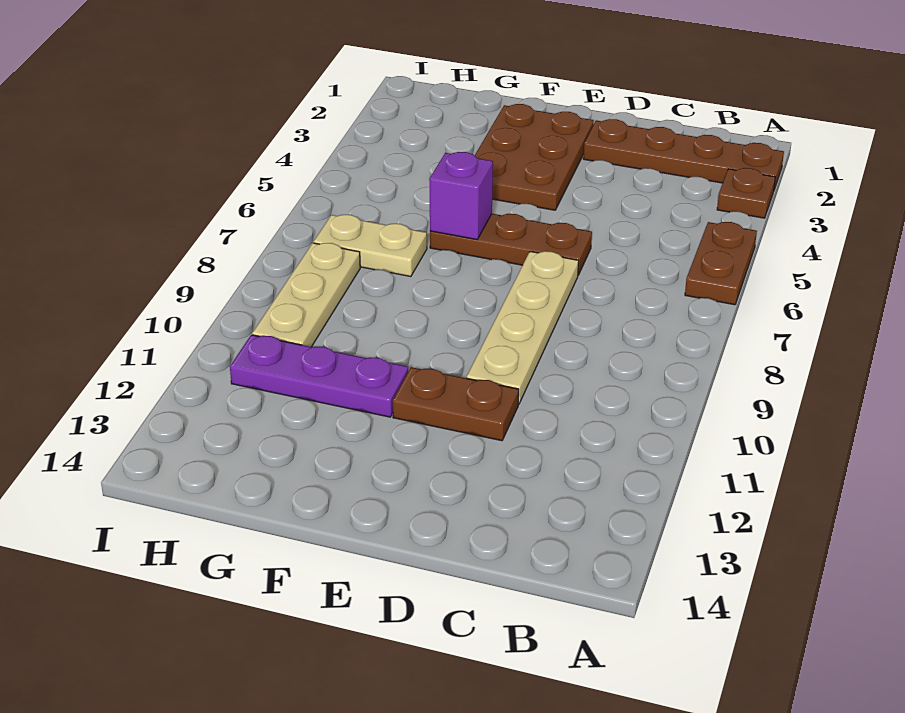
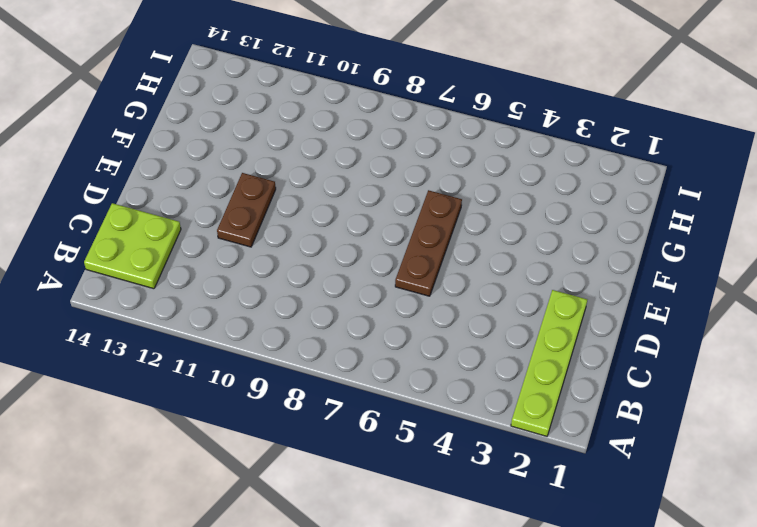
lime 1x4 plate [511,290,587,436] -> brown 1x4 plate [583,119,784,190]
lime 2x2 plate [84,203,181,289] -> none
none -> brown 1x1 plate [717,168,775,218]
none -> brown 1x2 plate [685,222,757,305]

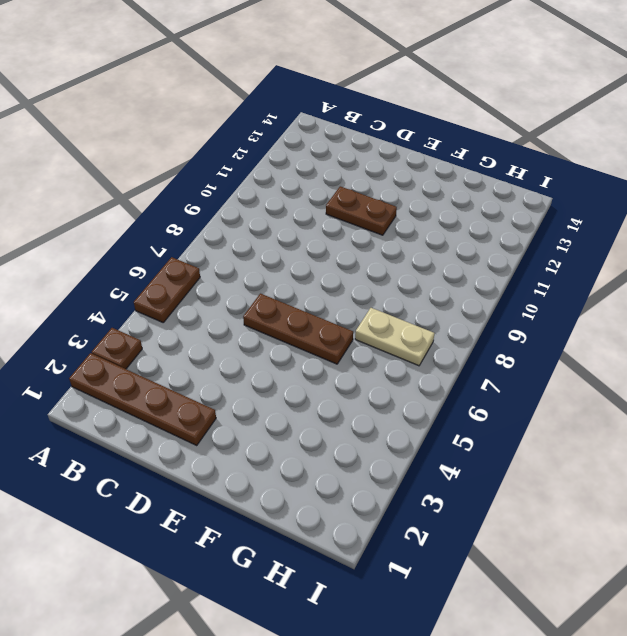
none -> tan 1x4 plate [467,251,579,405]
none -> brown 2x3 plate [475,104,594,210]

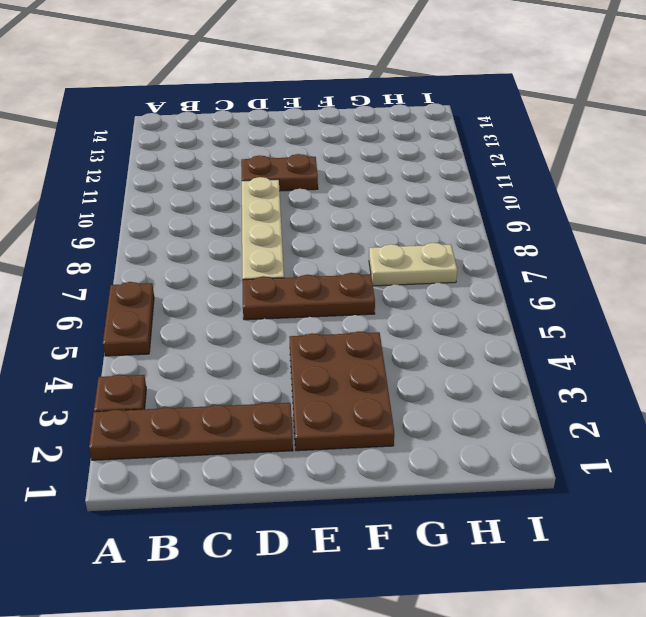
none -> purple 1x3 plate [230,335,408,417]
none -> tan 1x3 plate [252,243,360,347]

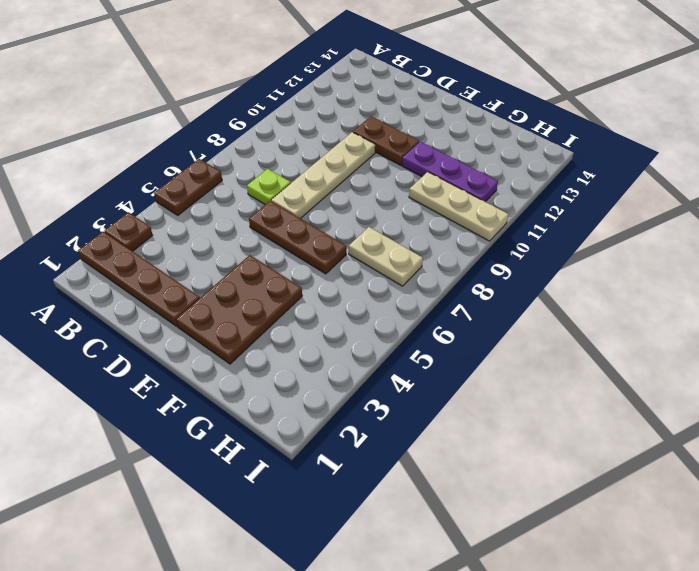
lime 1x1 plate [247,169,291,205] -> none
tan 1x3 plate [409,172,508,241] -> tan 1x3 plate turned to [252,243,360,347]
none -> purple 1x1 brick [429,152,493,239]

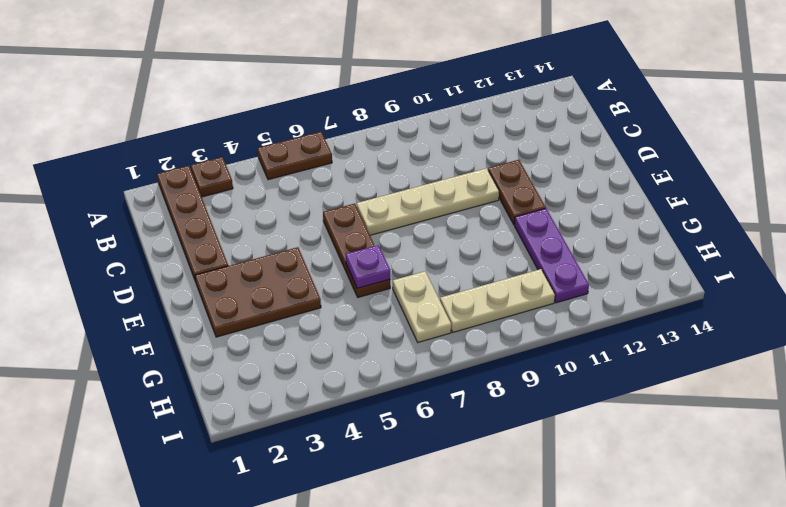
purple 1x1 plate [346,245,390,288] -> purple 1x1 brick [429,152,493,239]

